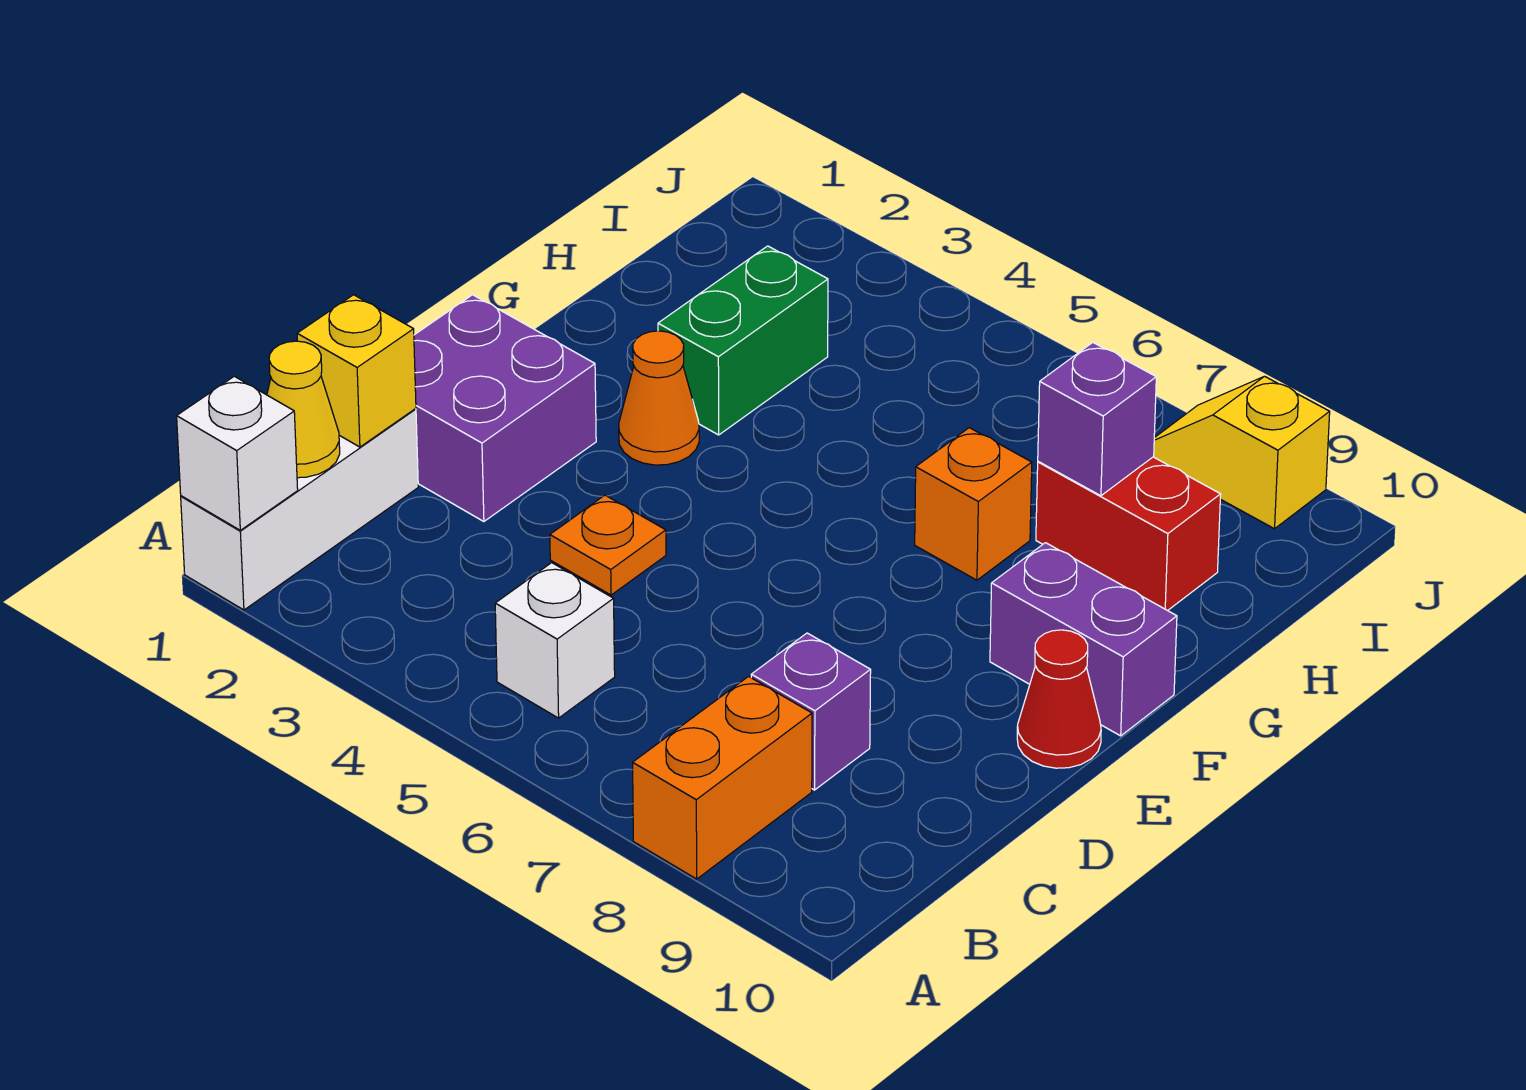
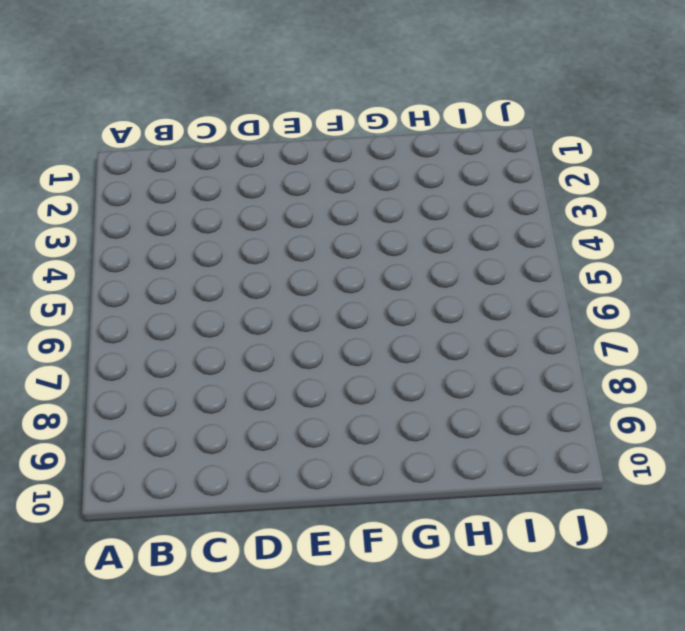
none -> white 1x3 brick [181,409,418,610]
none -> orange 1x2 brick [633,676,812,879]
none -> white 1x1 brick [495,563,615,718]

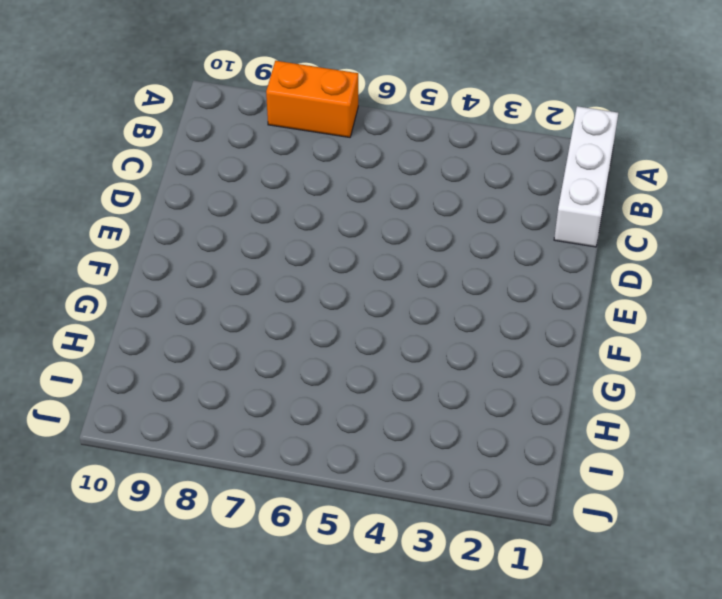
orange 1x2 brick [266,61,358,137] -> orange 1x2 brick turned to [633,676,812,879]
none -> white 1x1 brick [495,563,615,718]
none -> purple 1x1 brick [751,633,871,790]
none -> purple 2x2 brick [414,295,596,522]

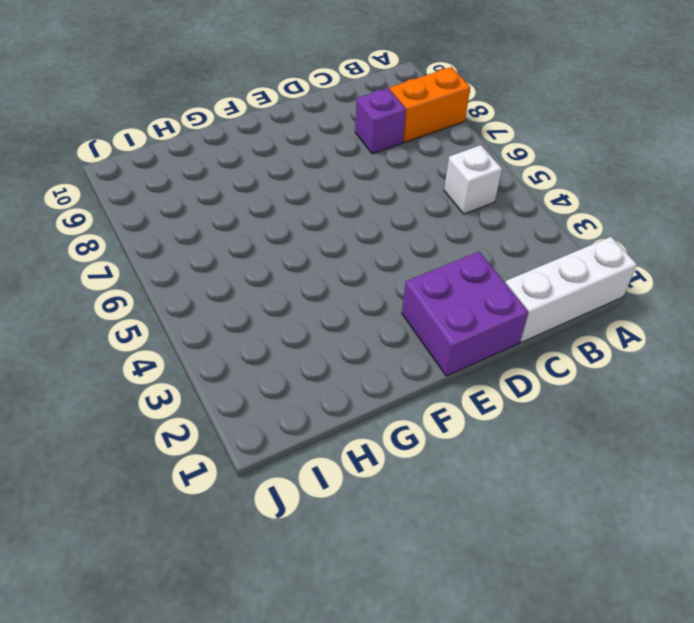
none -> orange 1x1 plate [550,495,666,595]
none -> red 1x1 cone [1017,630,1101,768]
none -> orange 1x1 cone [619,331,699,465]

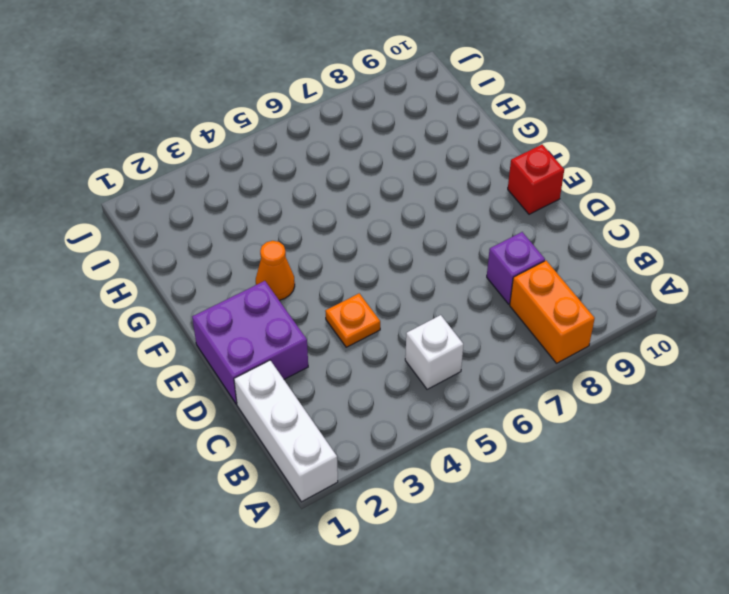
red 1x1 brick [508,145,564,214] -> red 1x1 cone [1017,630,1101,768]
none -> purple 1x2 brick [990,543,1177,736]
none -> green 1x2 brick [658,246,828,435]
none -> orange 1x1 brick [915,428,1032,580]

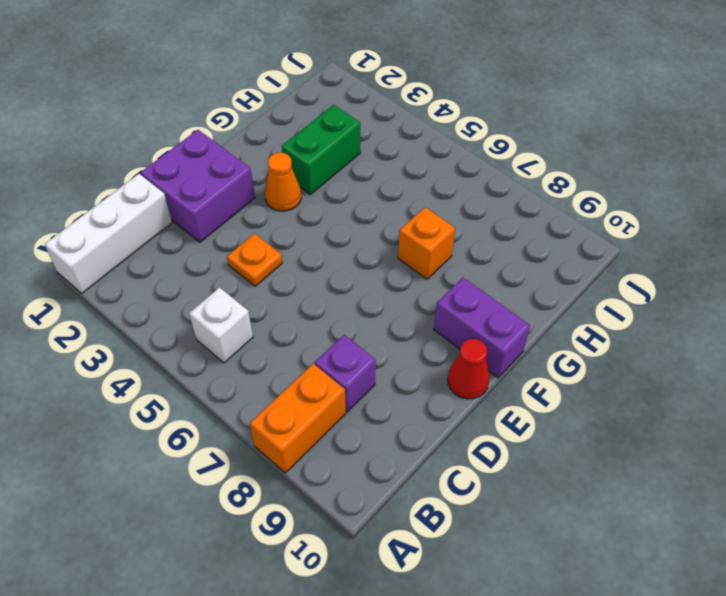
none -> red 1x2 brick [1036,457,1221,611]
none -> yellow 1x2 slope [1154,376,1330,529]
none -> white 1x1 brick [177,376,298,530]

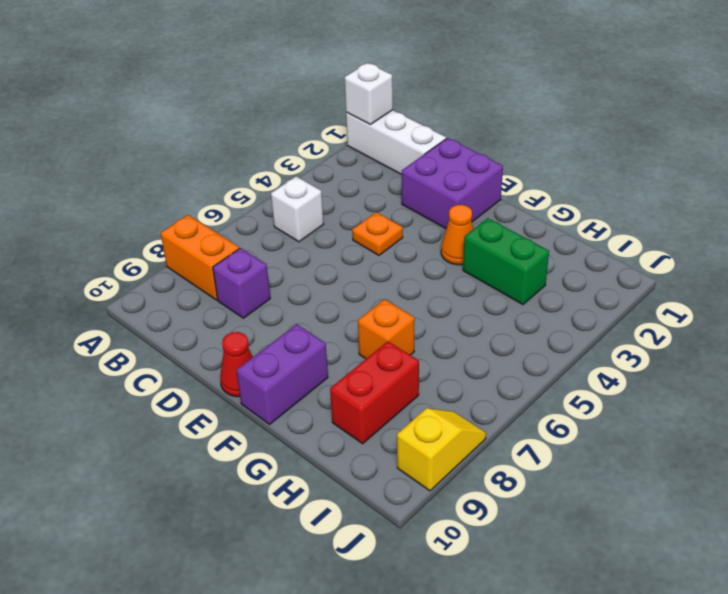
none -> yellow 1x1 cone [267,341,340,478]
none -> yellow 1x1 brick [297,295,416,447]
none -> purple 1x1 brick [1038,343,1156,496]

